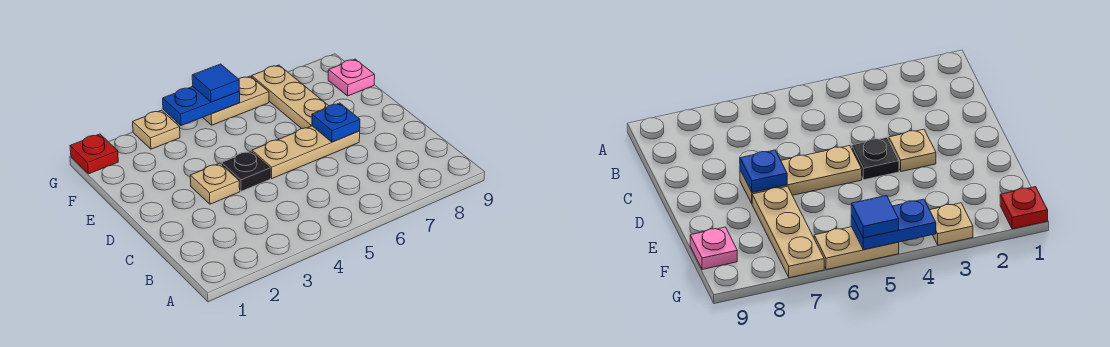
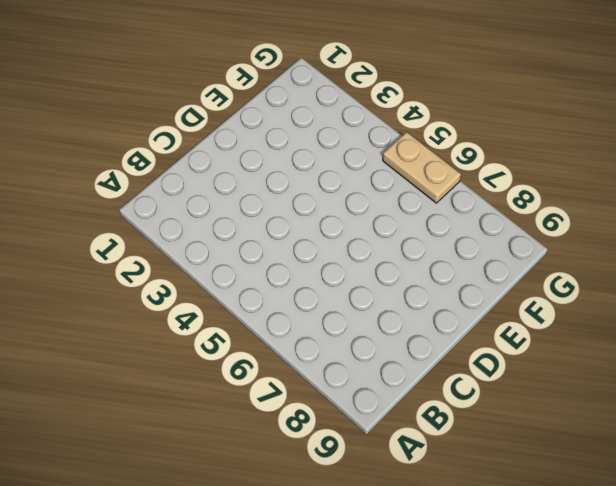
none -> tan 1x1 plate [190,163,240,204]
none -> black 1x1 plate [221,151,270,191]

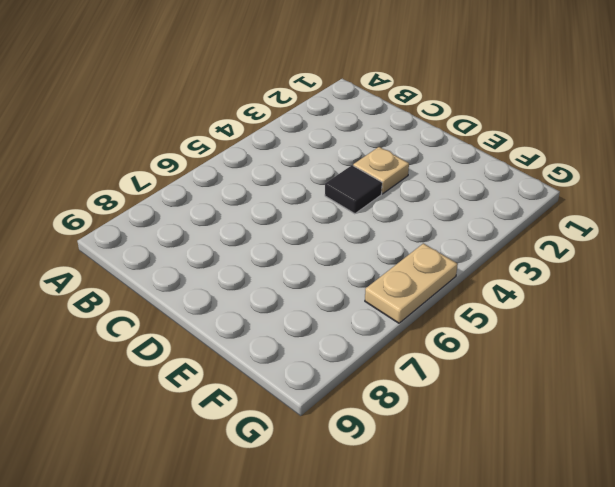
black 1x1 tile [325,165,382,214] -> black 1x1 plate [221,151,270,191]
none -> tan 1x3 plate [252,126,360,178]
none -> tan 1x3 plate [252,65,328,129]

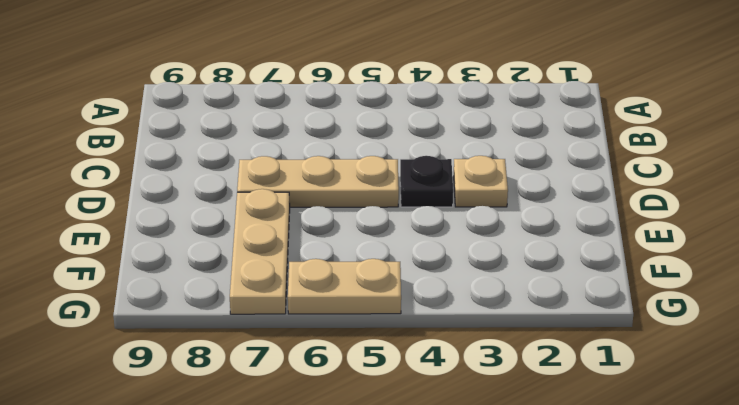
none -> pink 1x1 plate [328,59,375,96]
none -> red 1x1 plate [70,134,118,174]

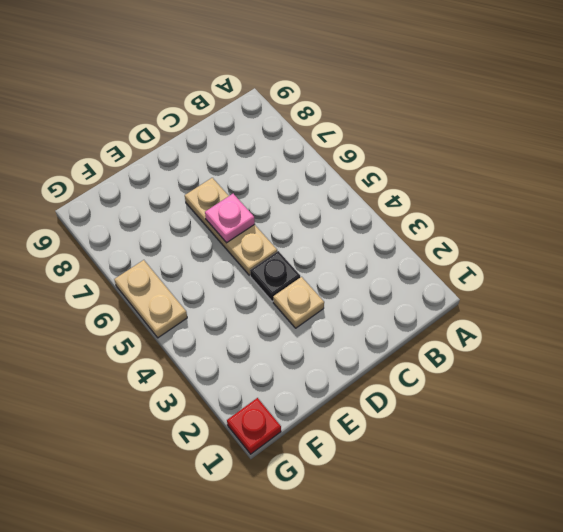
pink 1x1 plate [205,194,255,243] -> pink 1x1 plate moved to [328,59,375,96]
none -> tan 1x3 plate [252,65,328,129]
none -> tan 1x1 plate [133,110,180,149]

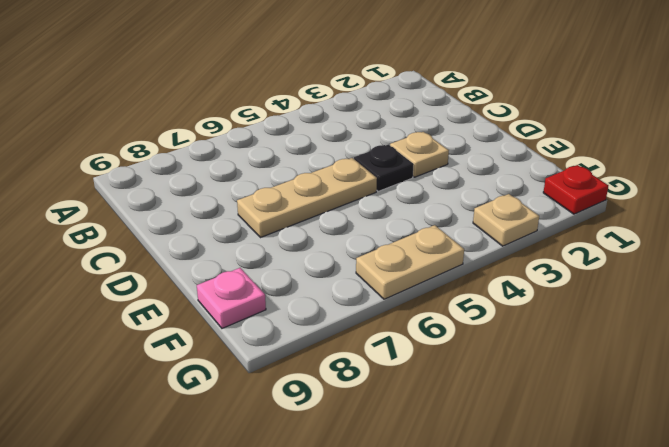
none -> tan 1x3 plate [252,65,328,129]
none -> blue 1x1 plate [312,103,360,142]

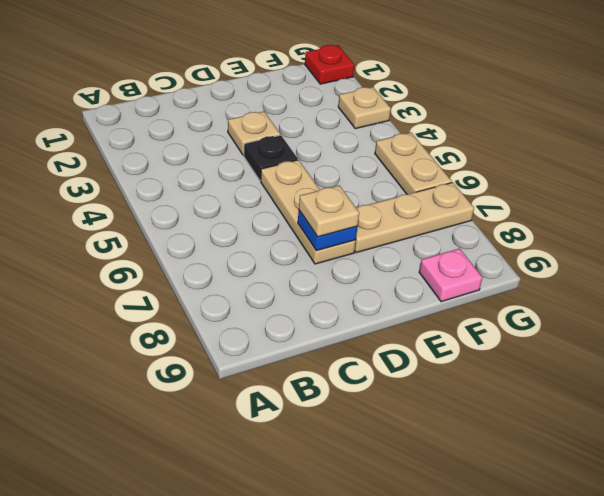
tan 1x1 plate [299,185,359,237] -> none
none -> blue 1x2 plate [163,87,240,126]
none -> blue 1x1 tile [192,64,239,102]

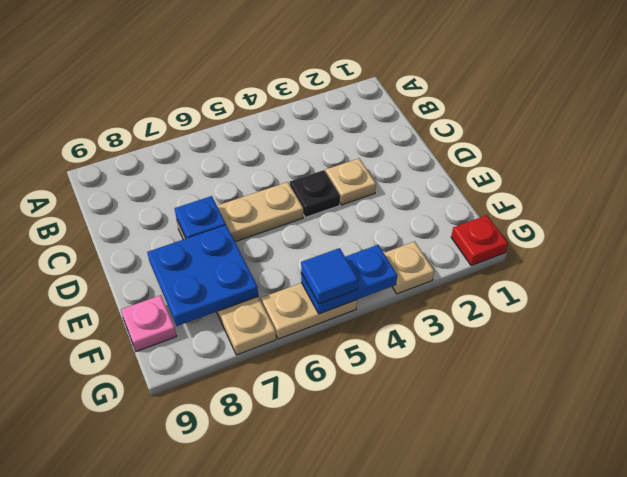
blue 2x2 plate [147,225,258,326] -> none

